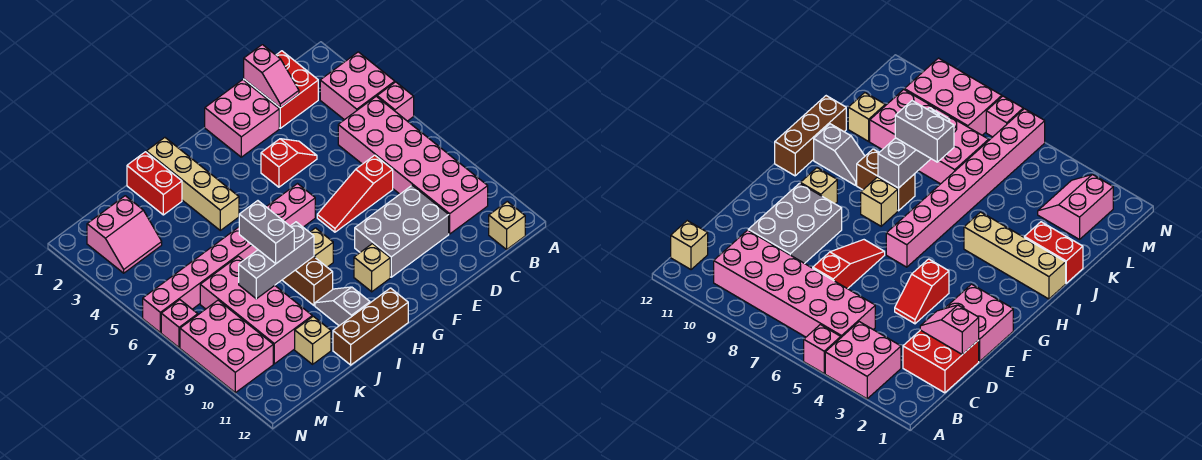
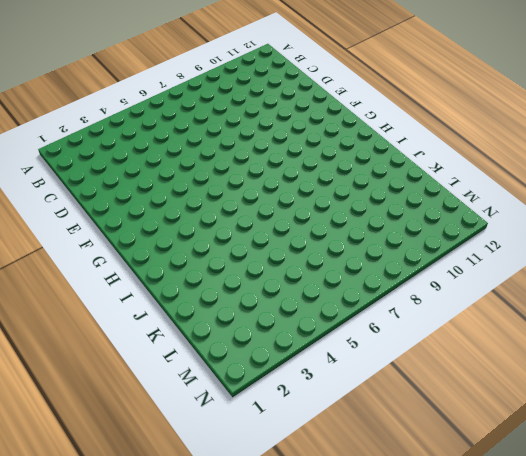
none -> pink 2x2 brick [320,52,395,120]
none -> pink 1x1 brick [377,82,414,121]
none -> pink 2x6 brick [338,96,488,234]

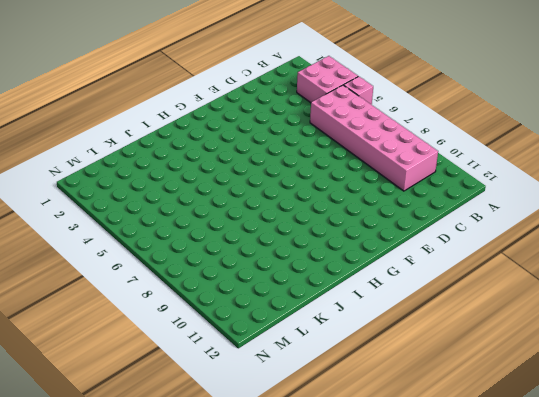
none -> tan 1x1 brick [489,201,525,249]
none -> red 2x2 brick [244,51,318,128]
none -> red 1x3 slope [317,155,393,232]

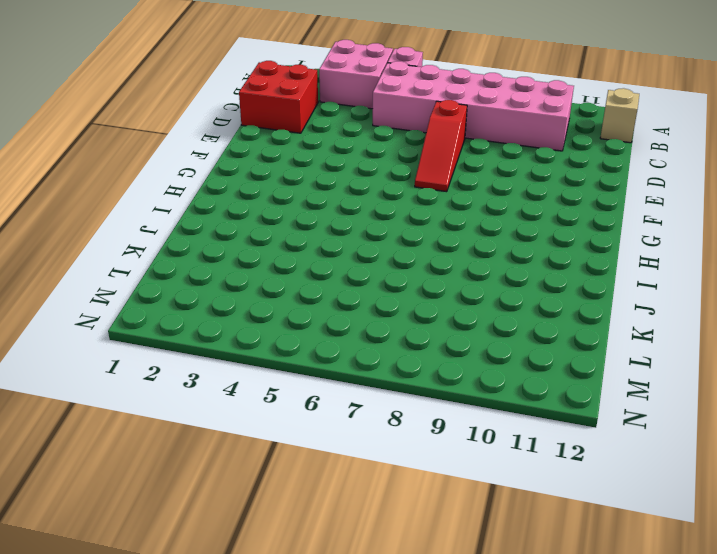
none -> grey 2x3 brick [355,185,449,277]
none -> pink 2x2 brick [205,80,279,157]
none -> red 1x2 slope [261,139,317,187]

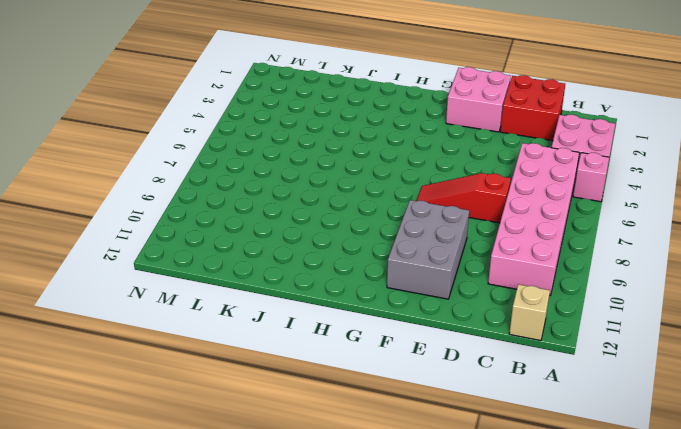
grey 2x3 brick [387,200,469,299] -> grey 2x3 brick turned to [355,185,449,277]
none -> red 1x2 slope [261,139,317,187]
none -> pink 1x8 brick [143,184,315,333]
none -> tan 1x1 brick [354,244,390,292]

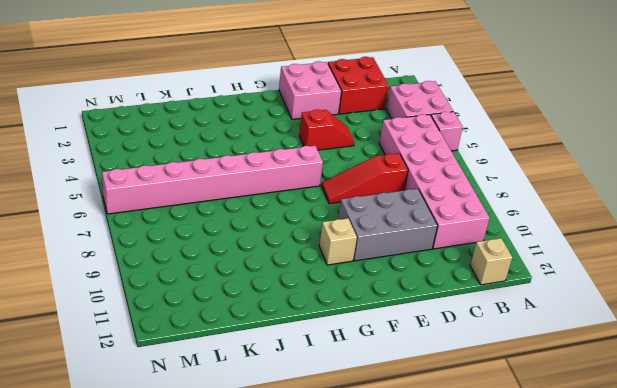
none -> tan 1x1 brick [310,228,333,267]
none -> brown 1x3 brick [333,288,408,365]
none -> tan 1x4 brick [146,138,239,230]

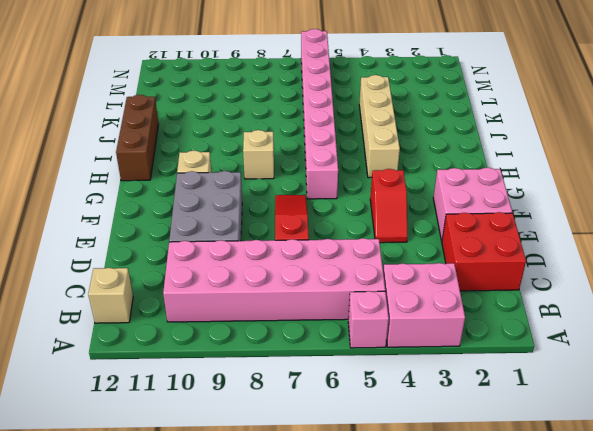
tan 1x4 brick [359,75,400,178] -> tan 1x4 brick turned to [146,138,239,230]
none -> brown 1x2 brick [282,257,333,305]
none -> grey 1x2 slope [315,287,370,326]
none -> red 1x2 brick [127,152,182,215]

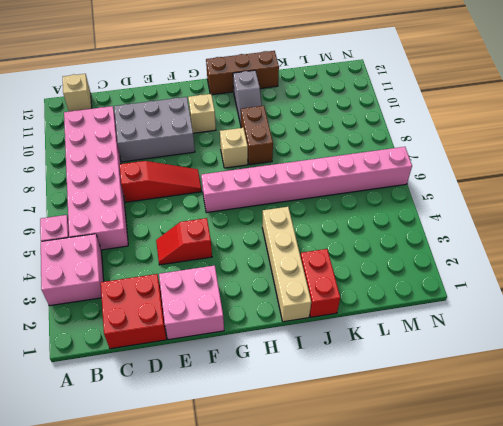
none -> pink 2x4 brick [200,256,312,364]
none -> tan 1x1 brick [295,316,331,364]
none -> pink 2x2 slope [87,196,162,273]

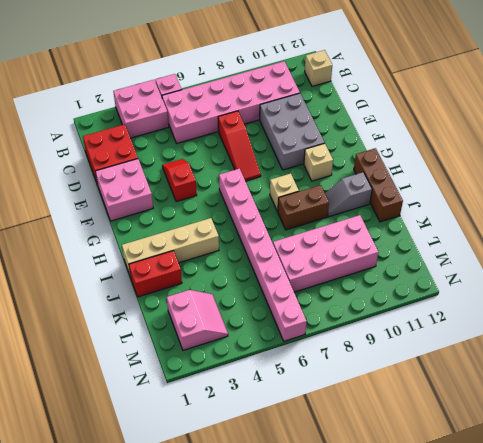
none -> tan 1x1 brick [295,316,331,364]
none -> pink 2x3 brick [180,300,273,393]
none -> pink 1x1 brick [161,300,198,348]

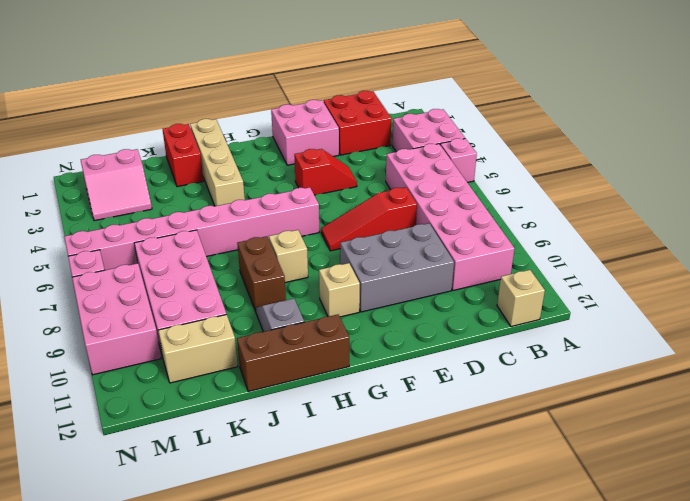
tan 1x2 brick [158,315,238,383] -> tan 1x1 brick [295,316,331,364]
none -> pink 1x2 slope [244,45,299,108]
none -> grey 1x3 brick [239,222,314,299]
none -> grey 1x2 brick [239,201,294,264]

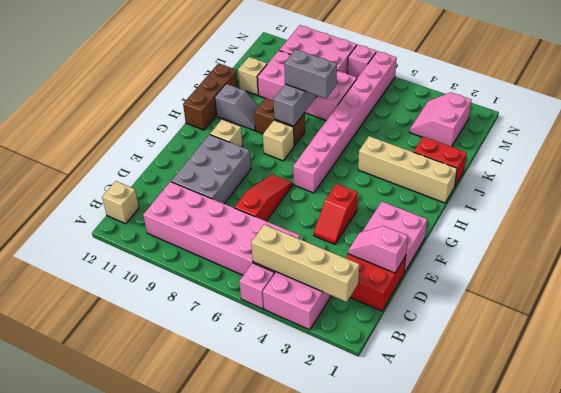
tan 1x4 brick [251,225,359,302] -> none

